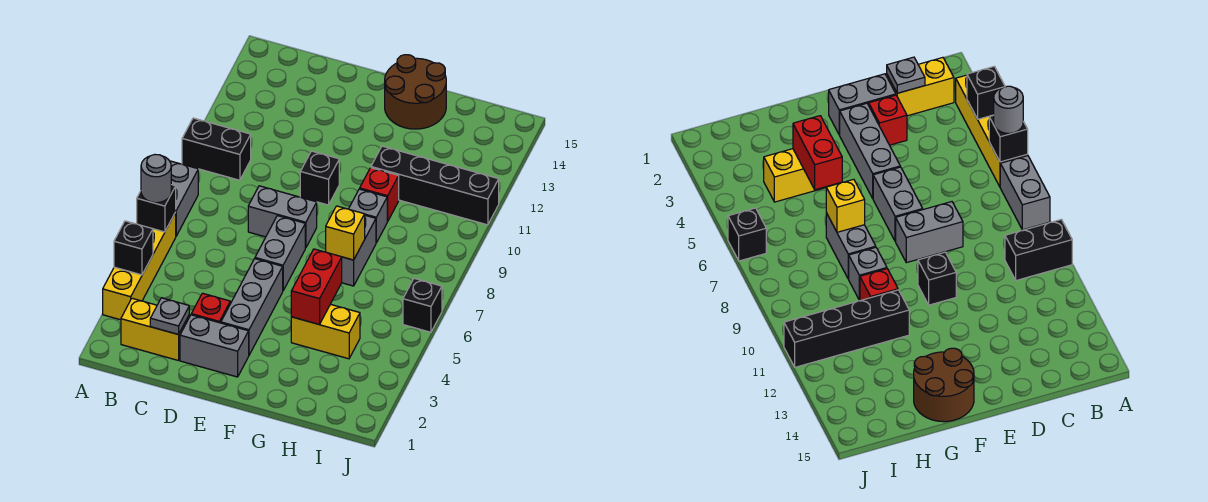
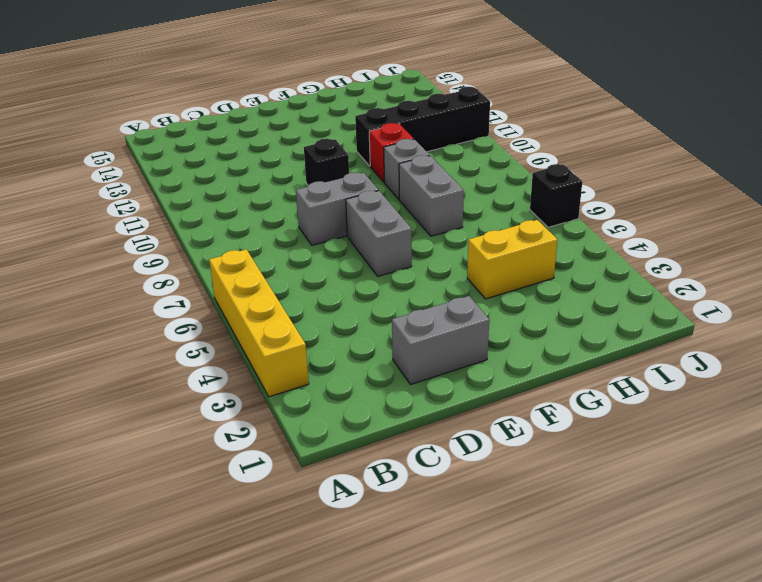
none -> grey 1x2 brick [170,161,198,236]
none -> black 1x2 brick [182,118,251,180]
none -> yellow 1x2 brick [121,298,189,361]

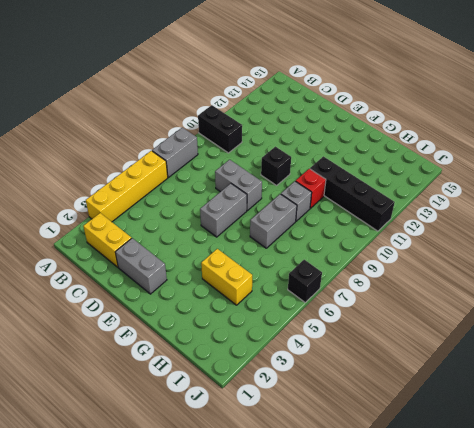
none -> red 1x1 brick [191,293,230,323]
none -> grey 1x3 brick [221,259,283,355]
none -> brown 2x2 round brick [385,55,446,129]

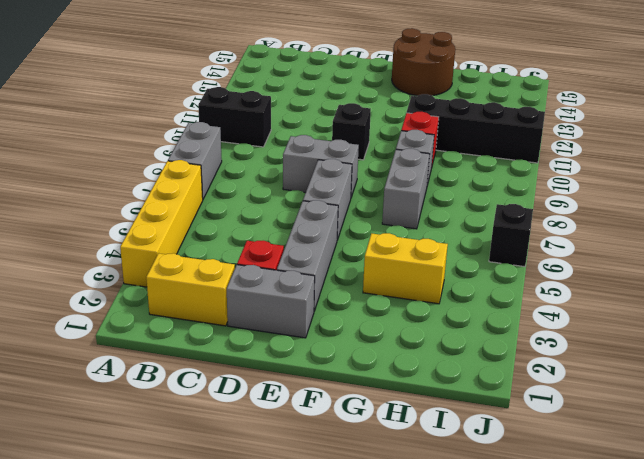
none -> black 1x1 brick [114,221,153,275]
none -> black 1x1 brick [137,185,176,232]
none -> grey 1x1 plate [150,298,189,334]

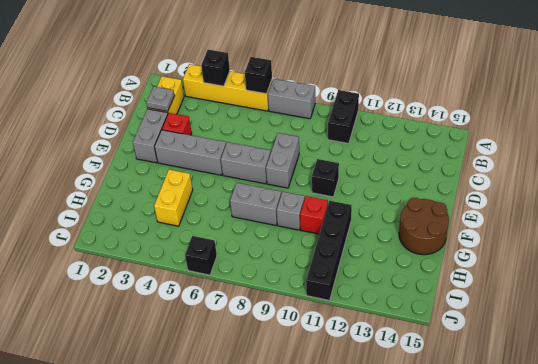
none -> red 1x2 brick [291,249,342,324]
none -> yellow 1x1 brick [326,206,365,260]
none -> grey 1x1 round brick [141,155,171,203]

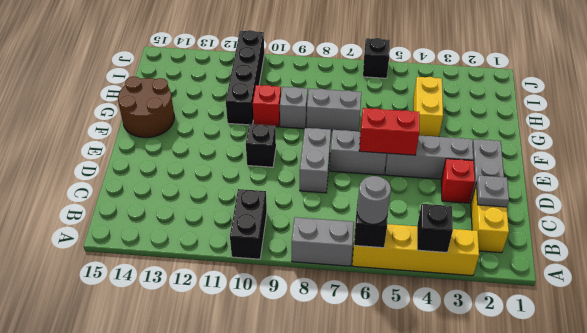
red 1x2 brick [359,108,419,155] -> red 1x2 brick moved to [291,249,342,324]
none -> yellow 1x1 brick [326,206,365,260]

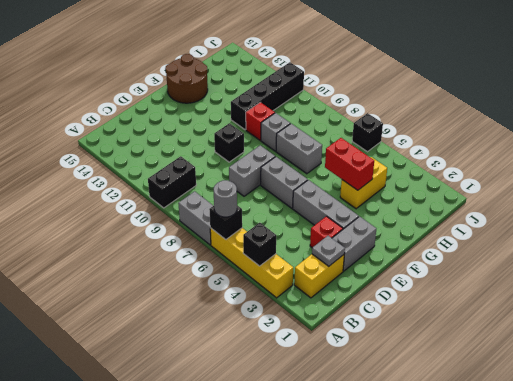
none -> yellow 1x1 brick [326,206,365,260]

